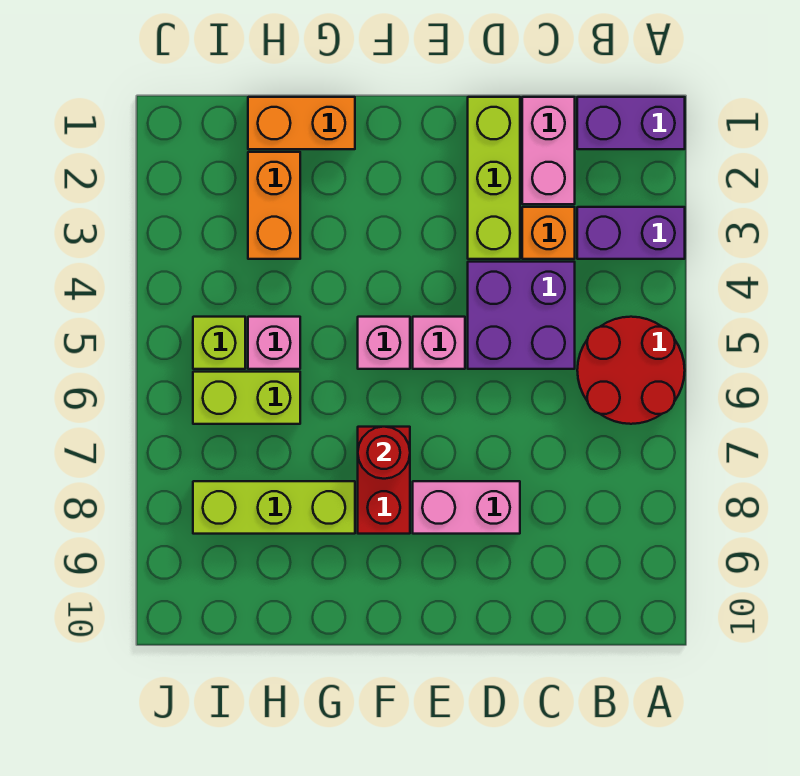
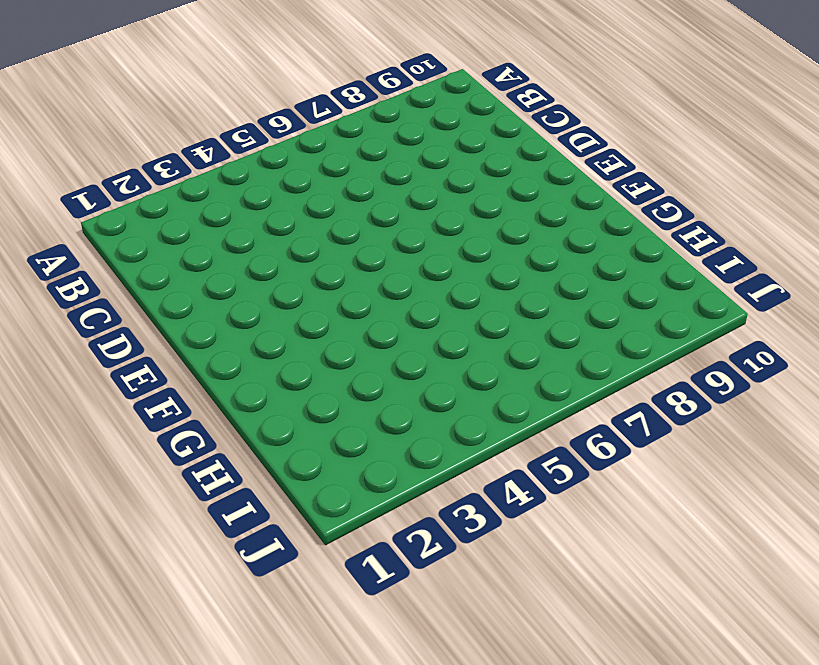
none -> purple 1x2 brick [577,97,685,149]
none -> purple 1x2 brick [577,207,685,259]
none -> red 2x2 round brick [577,317,685,424]

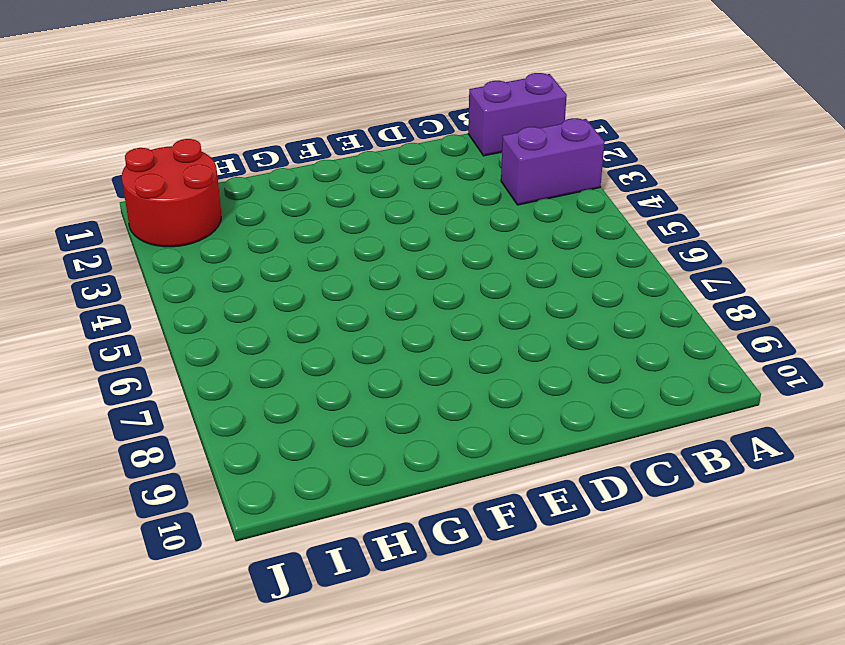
red 2x2 round brick [122,139,221,247] -> red 2x2 round brick moved to [577,317,685,424]
none -> pink 1x2 brick [522,97,575,204]
none -> orange 1x1 brick [522,207,575,259]
none -> purple 2x2 brick [468,262,575,369]

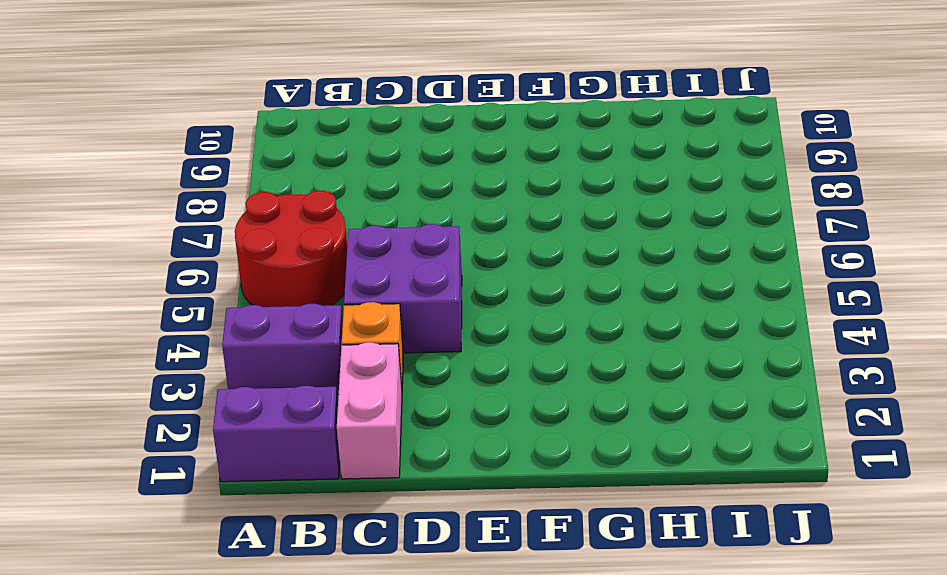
none -> lime 1x3 brick [468,97,520,259]
none -> pink 1x2 brick [413,481,520,534]
none -> pink 1x1 brick [413,317,465,369]

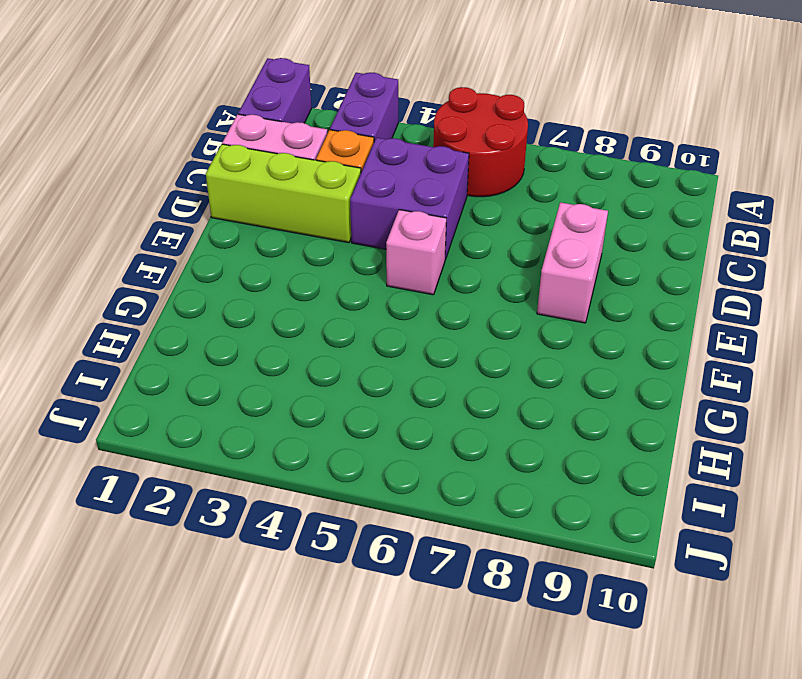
none -> pink 1x1 brick [358,317,410,369]
none -> red 1x2 brick [358,427,410,534]
none -> orange 1x2 brick [248,97,355,149]

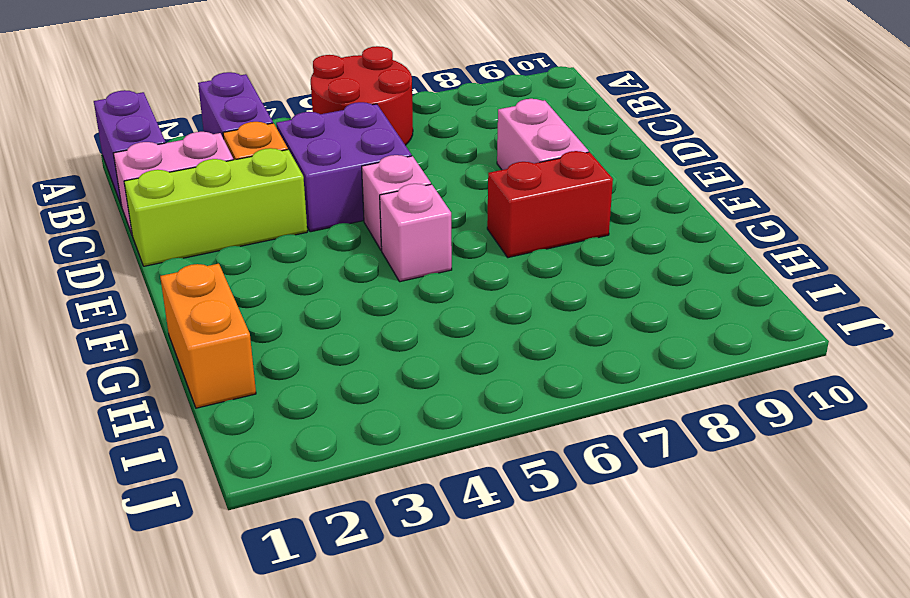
none -> lime 1x3 brick [193,481,355,534]
none -> orange 1x2 brick [248,152,300,259]
none -> pink 1x1 brick [248,317,300,369]

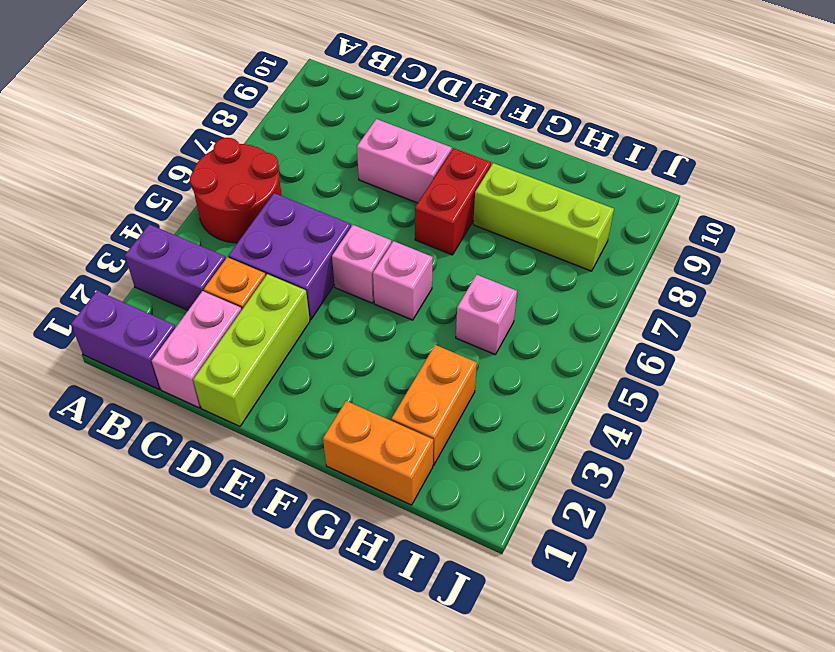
none -> lime 1x2 brick [193,372,300,424]
none -> lime 1x1 brick [193,317,245,369]
none -> red 1x1 round brick [358,427,410,479]

